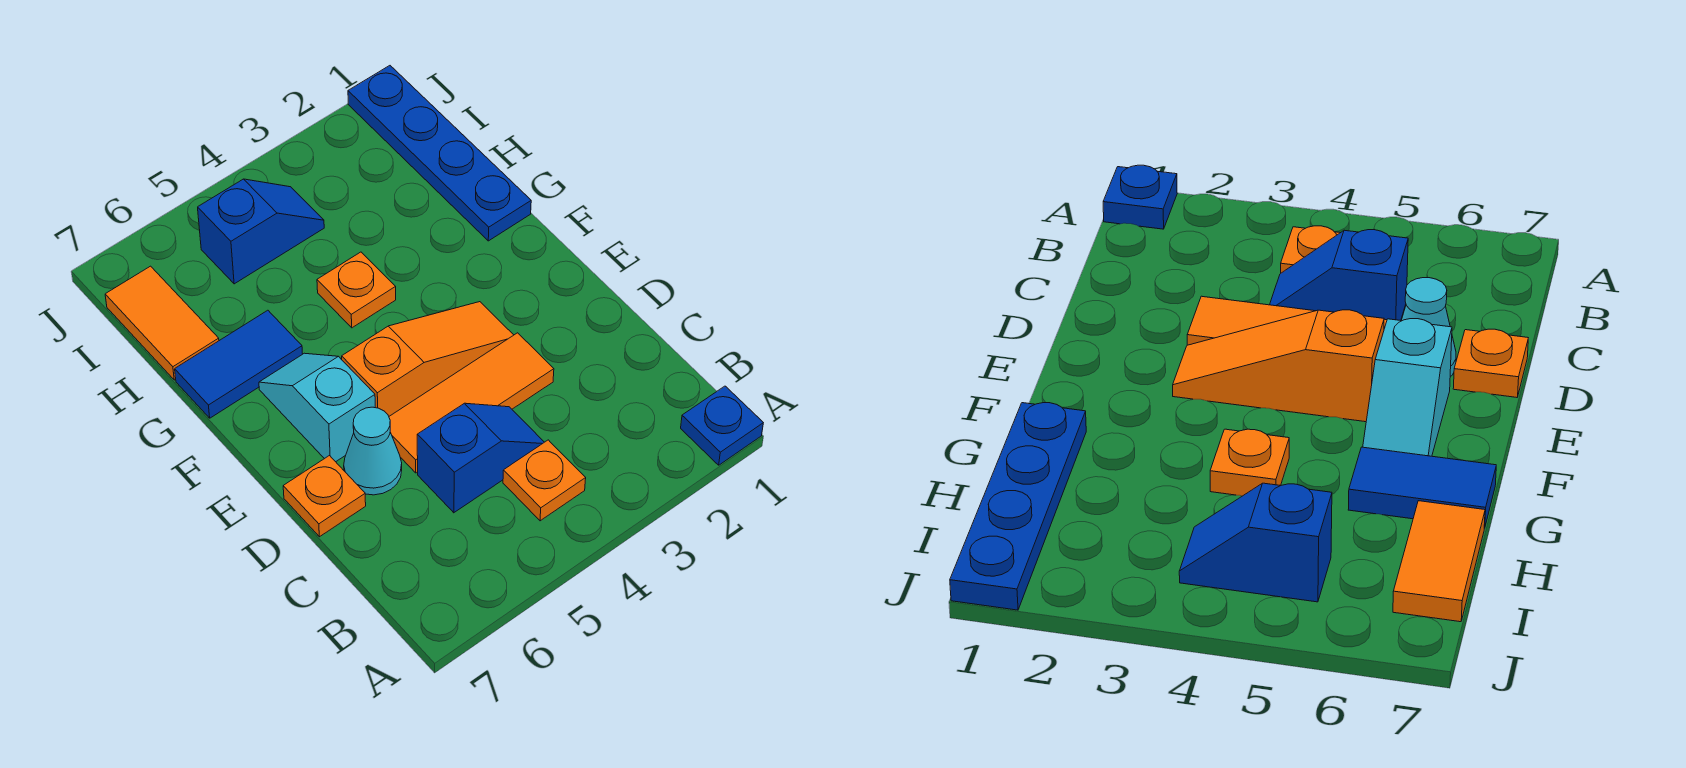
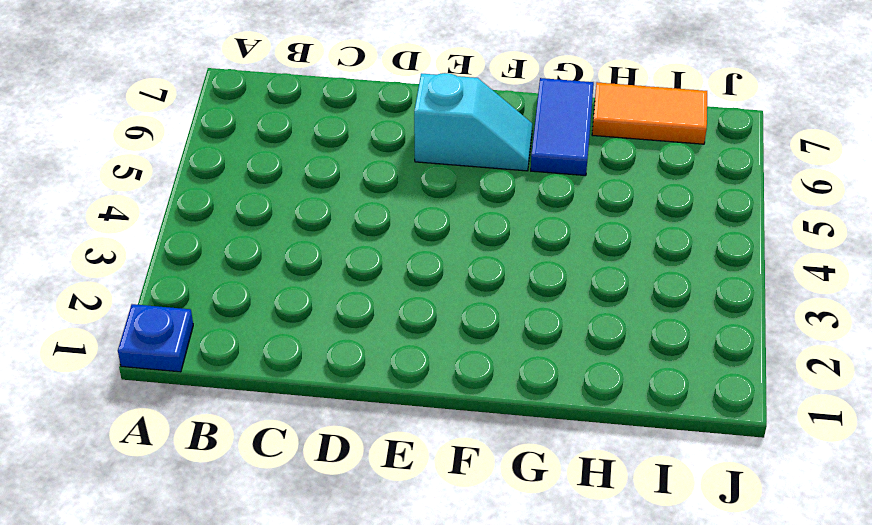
none -> orange 1x1 plate [503,440,586,521]
none -> blue 1x2 slope [417,403,544,513]
none -> orange 1x3 tile [389,333,554,473]

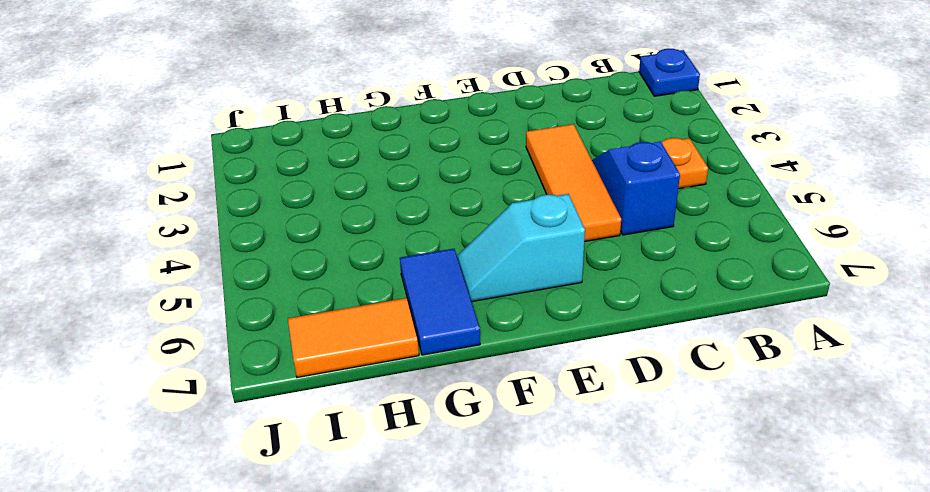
none -> cyan 1x1 cone [344,407,402,495]
none -> orange 1x1 plate [283,456,366,537]
none -> orange 1x3 slope [342,302,513,416]

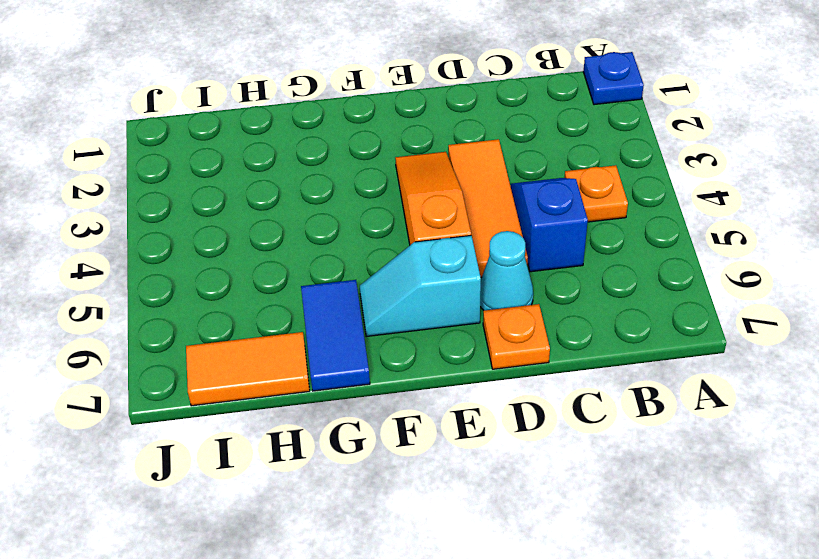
none -> blue 1x4 plate [348,66,531,241]
none -> orange 1x1 plate [317,252,396,328]
none -> blue 1x2 slope [198,179,324,284]

